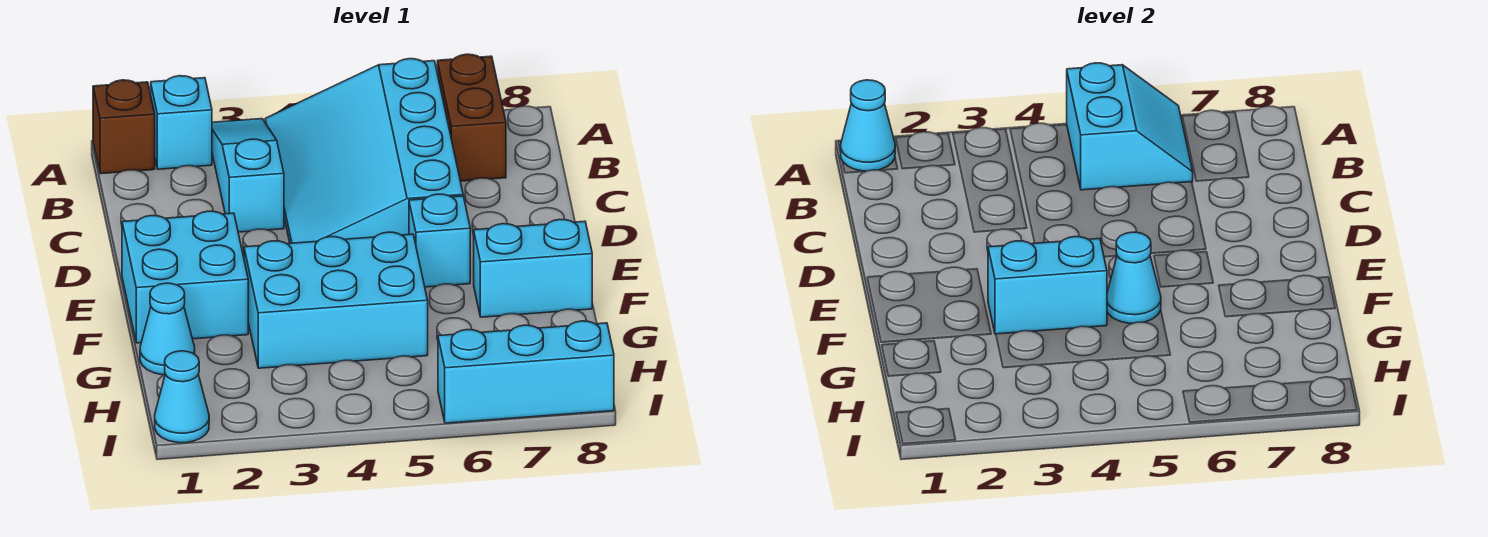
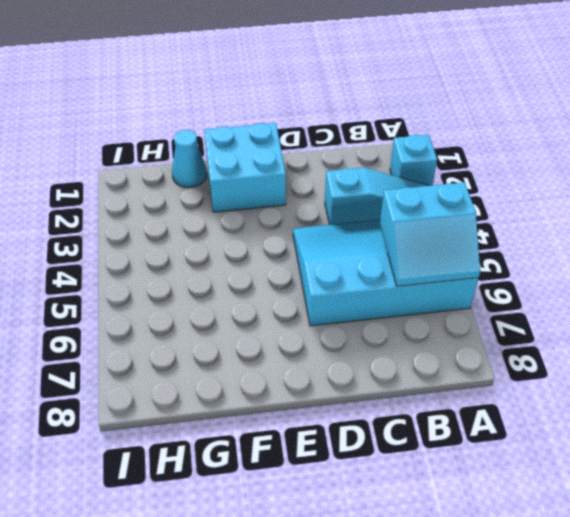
none -> brown 1x1 brick [93,80,155,174]
none -> brown 1x2 brick [437,54,506,181]
none -> cyan 1x1 brick [409,194,470,287]

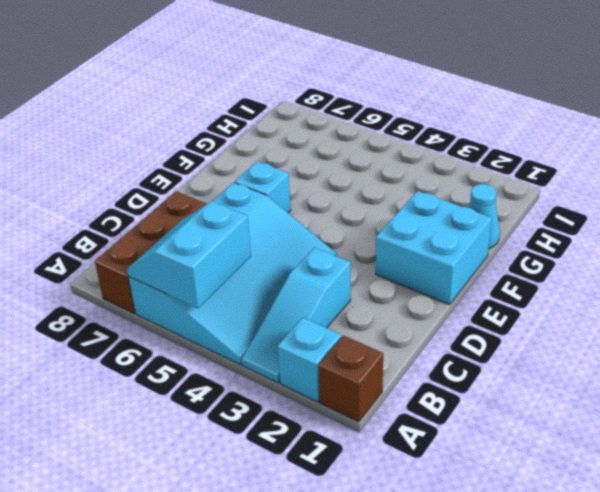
brown 1x3 brick [95,191,207,313] -> brown 1x2 brick [437,54,506,181]
none -> cyan 2x3 brick [244,232,428,368]
none -> cyan 1x2 brick [474,219,592,317]
none -> cyan 1x1 cone [155,351,209,443]

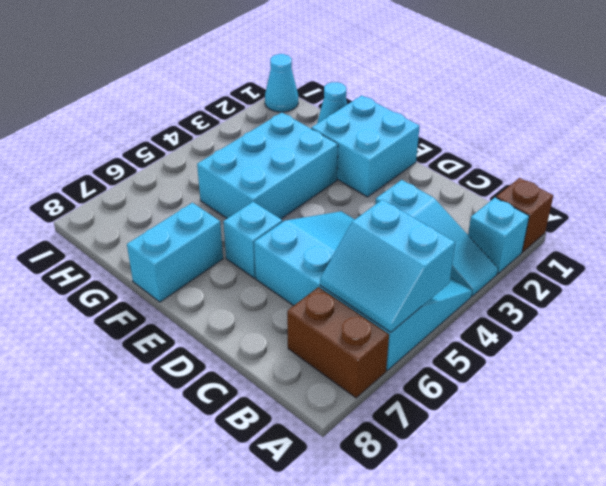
none -> cyan 1x3 brick [438,321,614,423]
none -> cyan 1x1 cone [841,80,895,172]
none -> cyan 1x2 brick [988,237,1107,334]

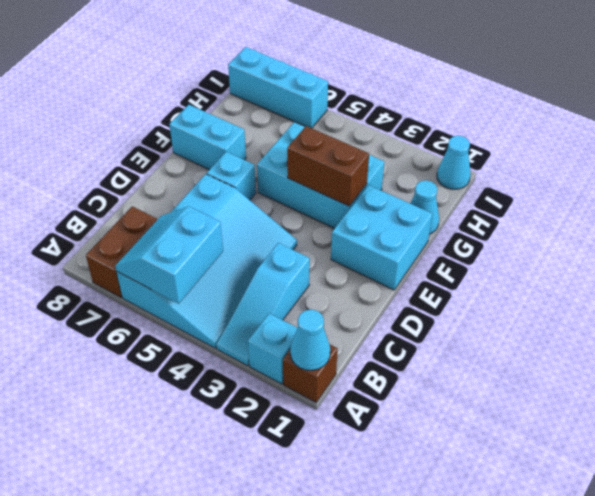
brown 1x2 brick [287,126,369,206] -> cyan 1x2 brick [988,237,1107,334]
none -> cyan 1x1 cone [1107,232,1161,323]

